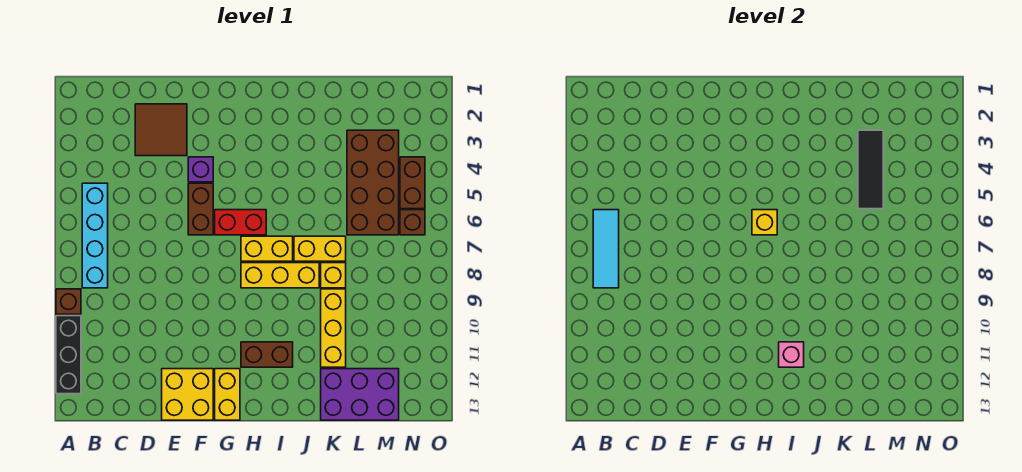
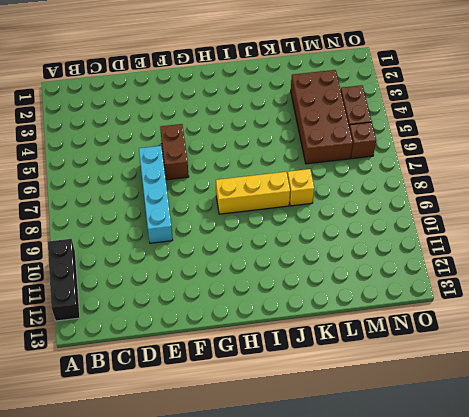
cyan 1x4 brick [139,146,173,243] -> cyan 1x4 brick moved to [82,183,108,288]
none -> brown 1x1 brick [56,289,81,314]
none -> brown 2x2 tile [135,104,187,156]
none -> yellow 2x2 brick [162,369,213,420]

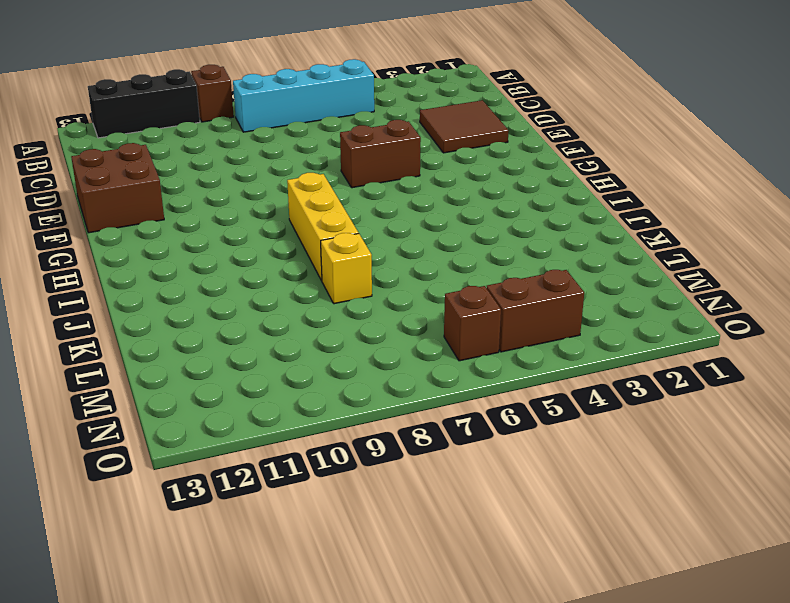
brown 2x2 brick [71,143,164,233] -> yellow 2x2 brick [162,369,213,420]
none -> purple 1x1 brick [188,157,213,182]
none -> red 1x2 brick [215,210,266,235]
none -> yellow 1x2 brick [215,369,240,420]

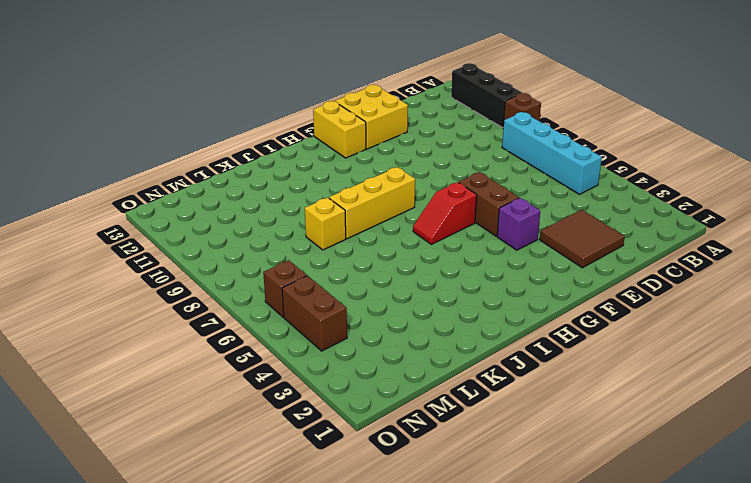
red 1x2 slope [413,182,477,244] -> red 1x2 brick [215,210,266,235]
none -> yellow 1x2 brick [241,236,293,261]
none -> brown 1x2 brick [241,342,293,367]
none -> yellow 1x2 brick [294,236,346,261]

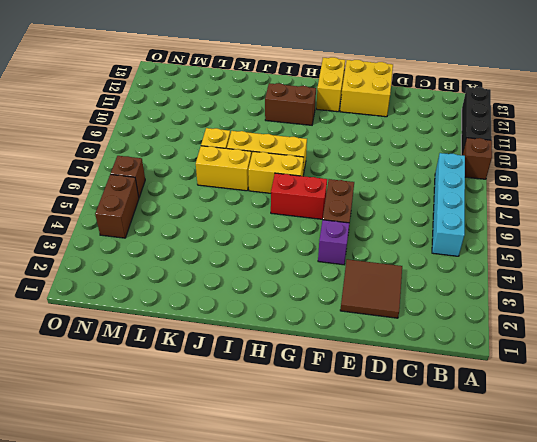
none -> yellow 1x3 brick [321,289,346,367]
none -> purple 2x3 brick [321,369,399,420]
none -> brown 2x4 brick [347,130,399,235]

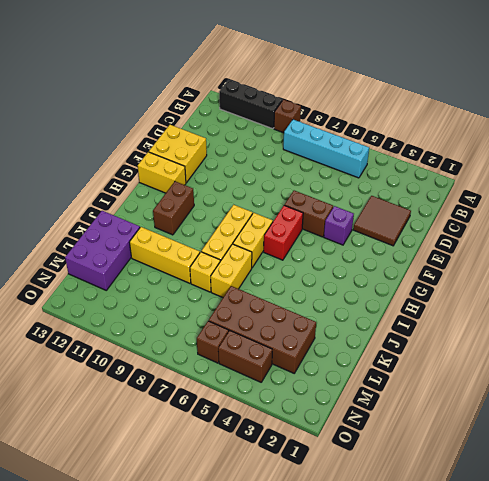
none -> cyan 1x3 tile [593,210,619,288]
none -> yellow 1x1 brick [752,210,777,235]
none -> pink 1x1 brick [779,342,804,367]

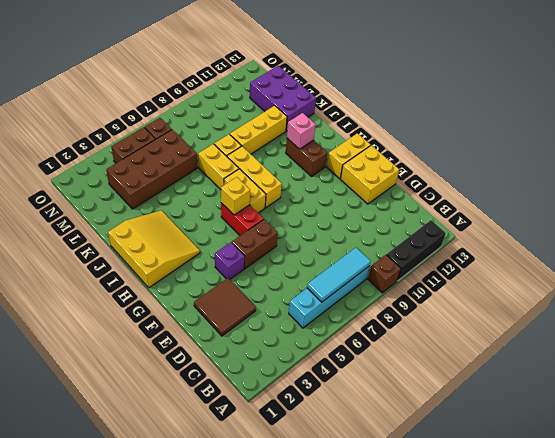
yellow 3x3 slope [108,210,200,288] -> none
none -> black 1x3 tile [858,130,883,209]

